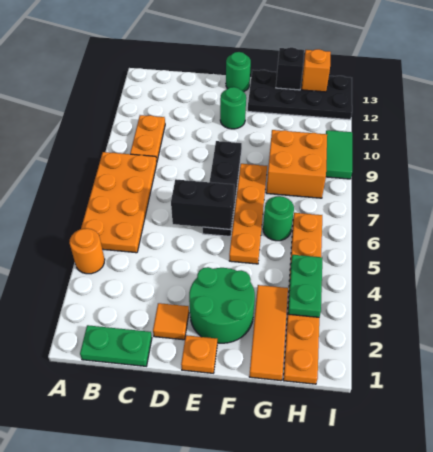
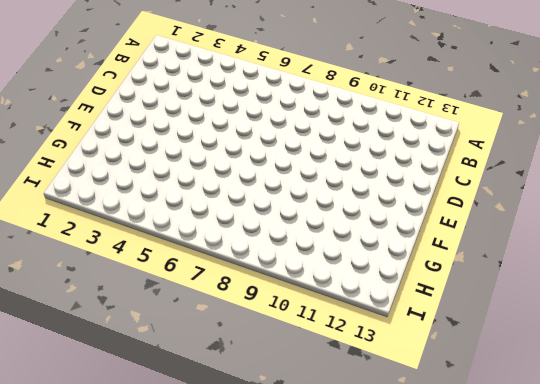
none -> orange 1x1 round brick [69,228,105,274]
none -> orange 2x4 plate [81,152,157,253]
none -> green 1x2 plate [80,325,152,366]

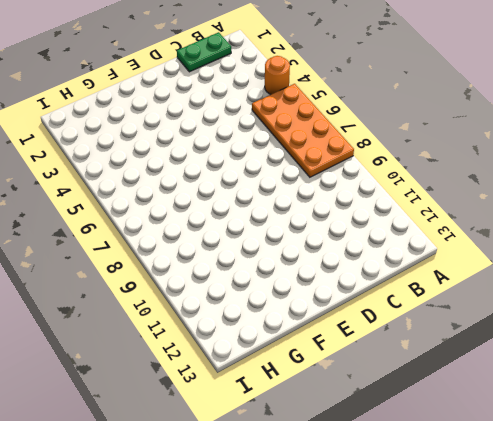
none -> orange 1x2 plate [130,115,165,161]
none -> orange 1x1 tile [153,303,189,340]
none -> orange 1x1 plate [181,335,217,373]

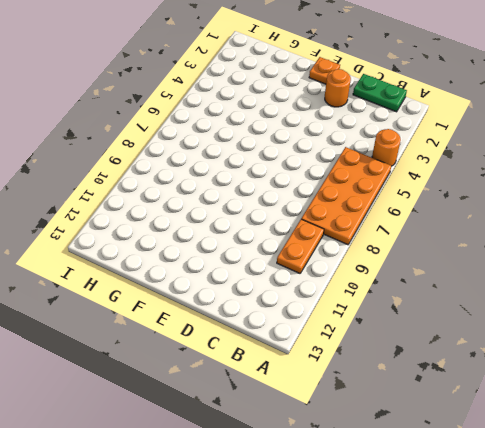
orange 1x1 round brick [325,69,351,107] -> orange 1x1 tile [153,303,189,340]
none -> green 2x2 round brick [189,267,255,343]
none -> black 1x4 plate [202,141,242,236]
none -> green 1x1 round brick [220,87,246,129]

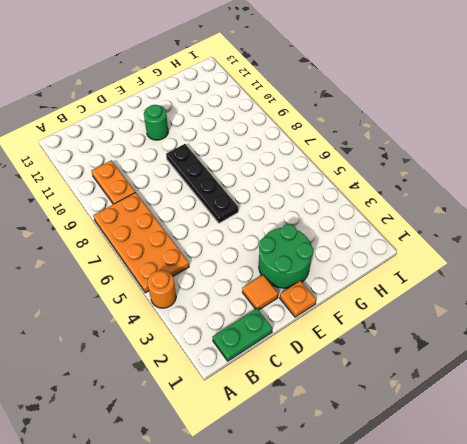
none -> green 1x1 round brick [226,52,251,92]
none -> orange 1x4 plate [229,164,267,264]
none -> black 2x4 plate [248,70,352,120]

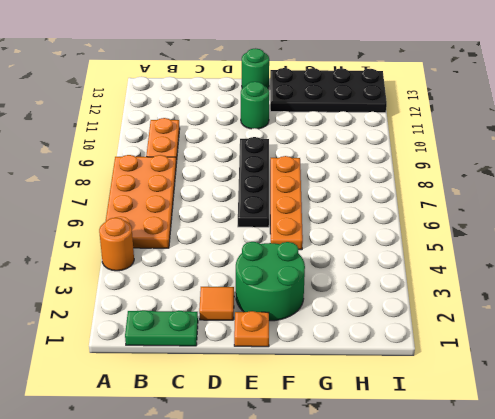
none -> orange 1x3 tile [249,285,288,381]
none -> green 1x1 round brick [263,196,294,241]
none -> orange 2x2 brick [266,130,327,198]

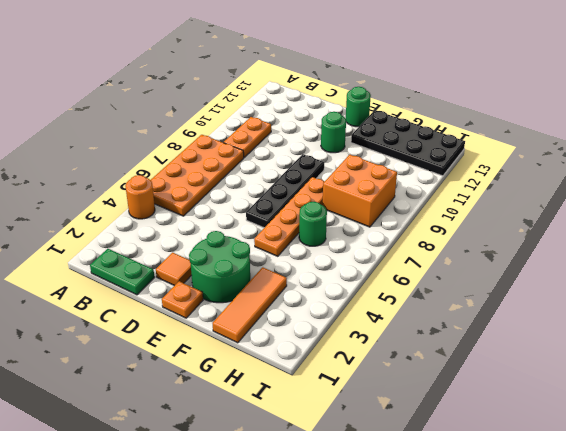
none -> orange 1x6 plate [283,213,322,384]
none -> green 1x2 tile [326,130,352,179]
none -> black 1x2 brick [171,179,234,230]

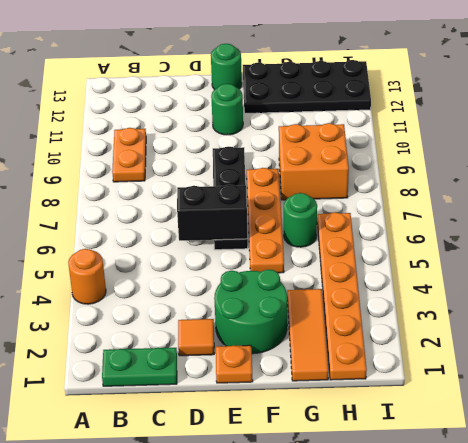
none -> orange 2x4 plate [81,152,157,253]
none -> green 1x2 tile [326,130,352,179]
none -> black 1x1 brick [276,47,304,90]

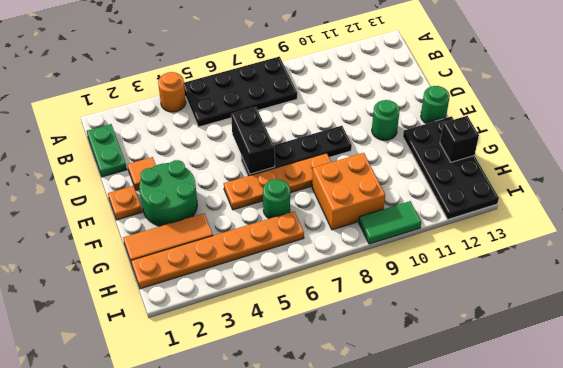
black 2x4 plate [184,57,297,127] -> orange 2x4 plate [81,152,157,253]
none -> orange 1x2 plate [130,115,165,161]
none -> green 1x2 plate [288,255,322,317]
none -> orange 1x1 brick [302,49,331,92]

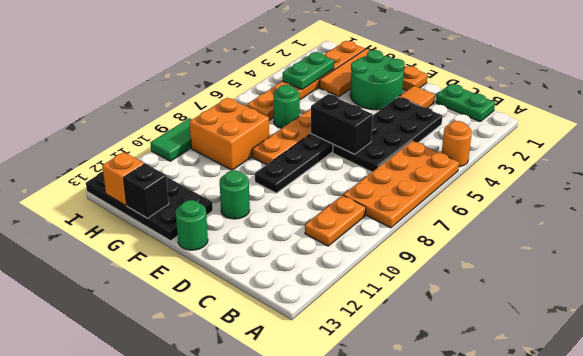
black 2x4 plate [333,97,442,172] -> none

